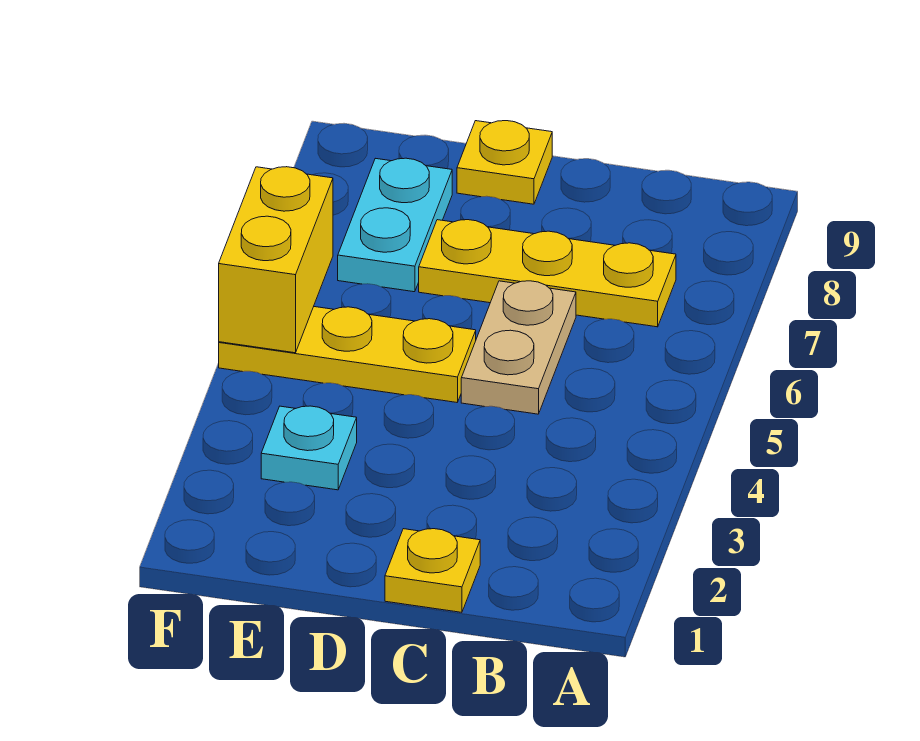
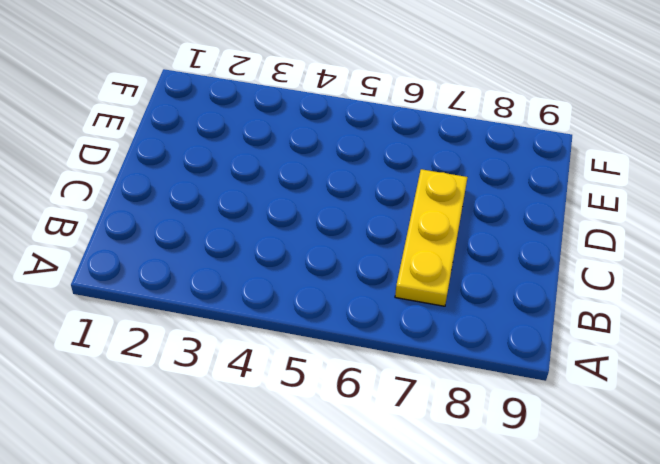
none -> yellow 1x1 plate [385,529,480,612]
none -> tan 1x2 plate [461,281,576,414]

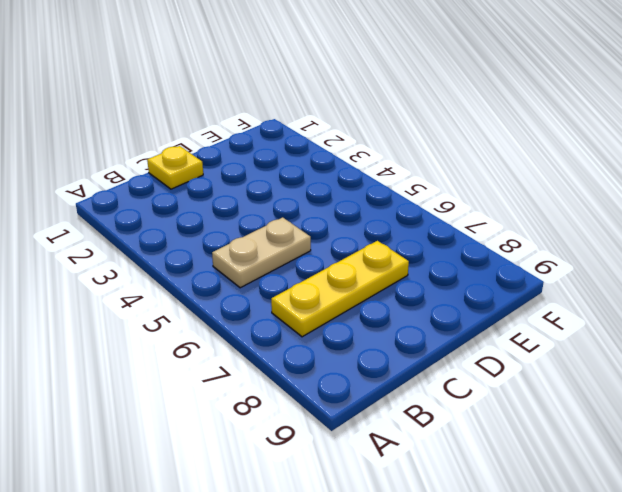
tan 1x2 plate [212,217,311,288] -> tan 1x2 plate turned to [461,281,576,414]
none -> yellow 1x3 plate [219,307,476,402]
none -> yellow 1x1 plate [457,121,552,204]

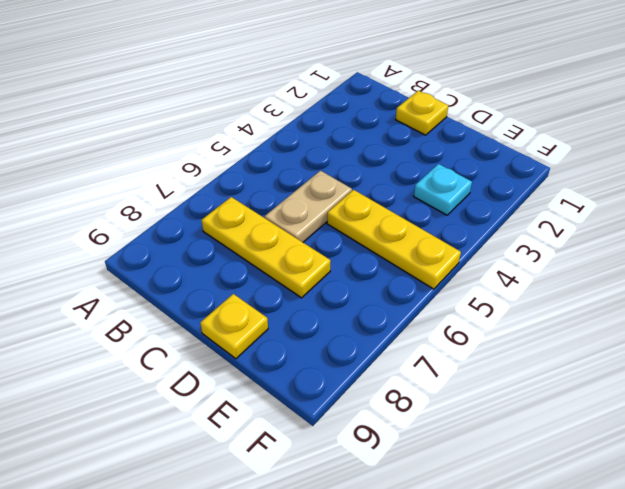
none -> cyan 1x2 plate [338,158,452,292]
none -> yellow 1x2 brick [219,167,333,353]

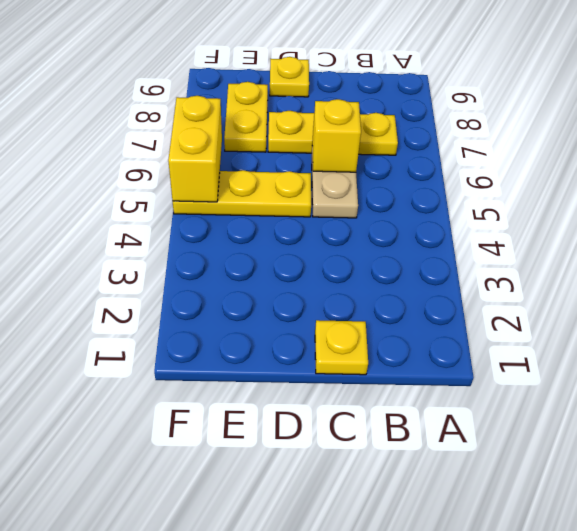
yellow 1x1 brick [312,99,361,172] -> none
yellow 1x2 plate [224,82,268,152] -> cyan 1x2 plate [338,158,452,292]
none -> cyan 1x1 plate [261,406,357,490]

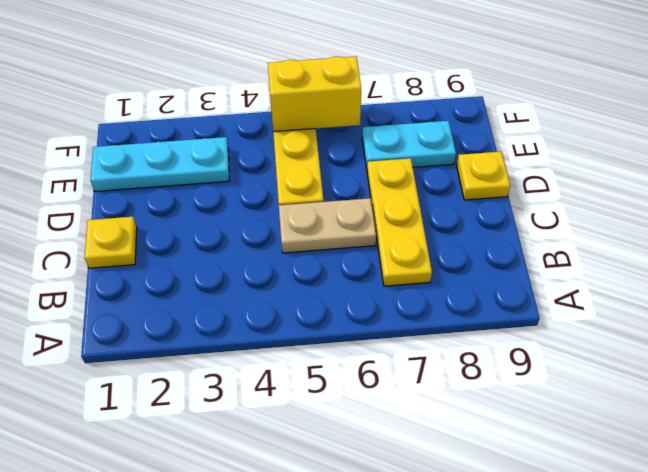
cyan 1x3 plate [90,137,229,191] -> cyan 1x1 plate [261,406,357,490]

